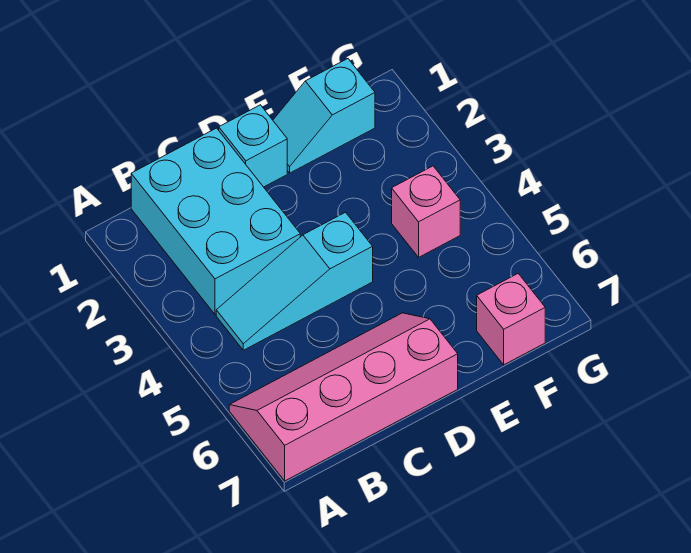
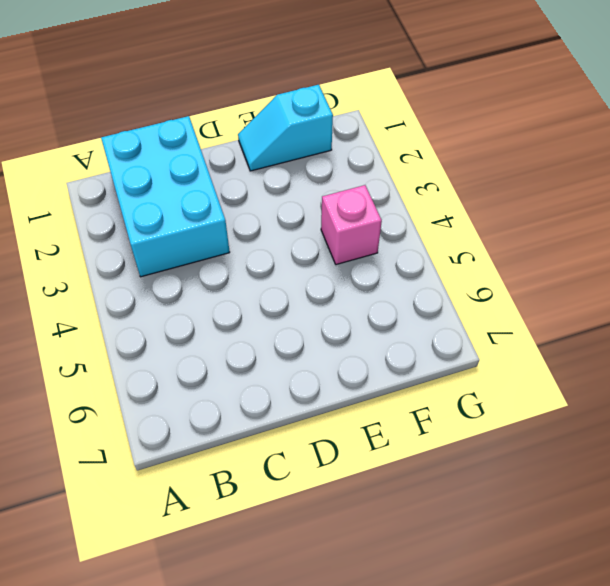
none -> pink 2x4 slope [229,313,458,481]
none -> cyan 1x3 slope [216,212,373,350]

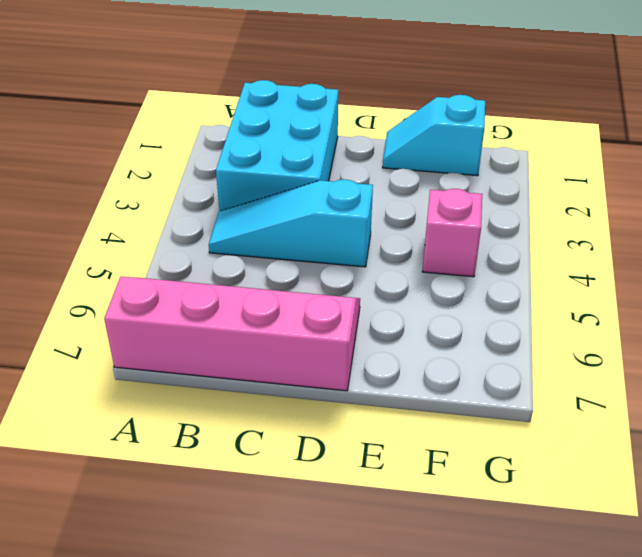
none -> cyan 1x1 brick [219,105,287,187]
none -> pink 1x1 brick [477,274,545,365]

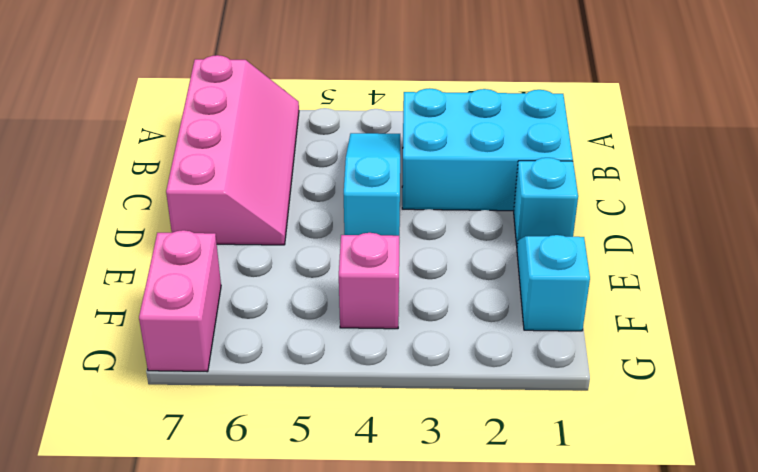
pink 1x2 brick [139,230,221,372] -> pink 1x1 brick [477,274,545,365]

